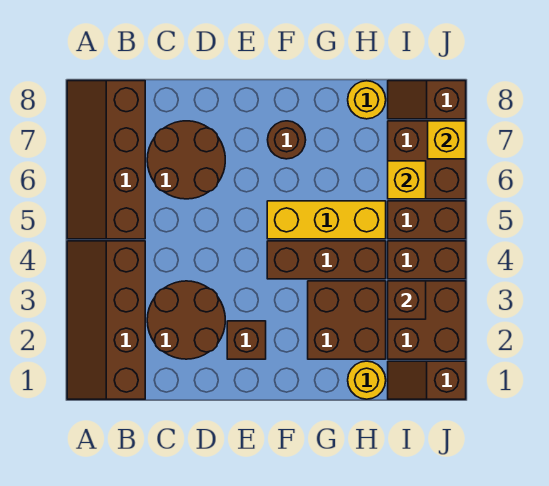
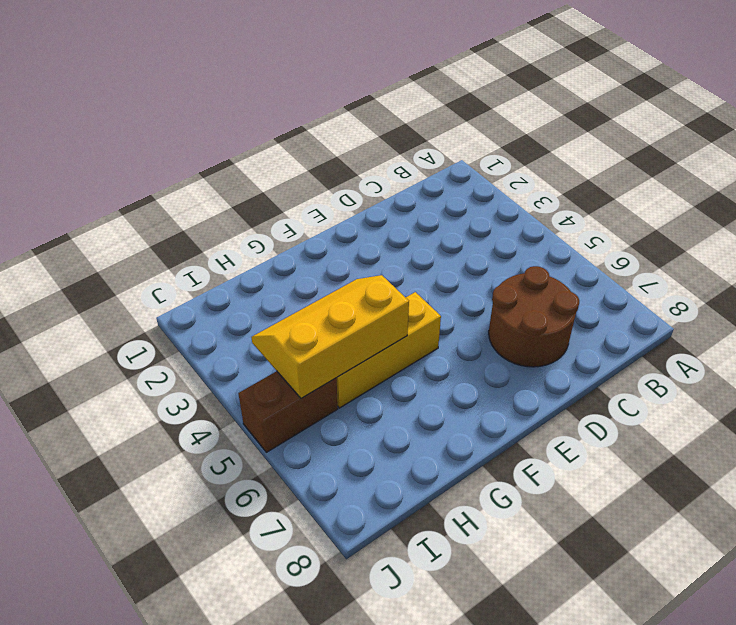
yellow 2x3 slope [251,275,409,398] -> none
none -> brown 2x4 slope [67,241,145,399]
none -> brown 2x4 slope [67,81,145,239]
none -> brown 2x2 round brick [147,281,225,359]

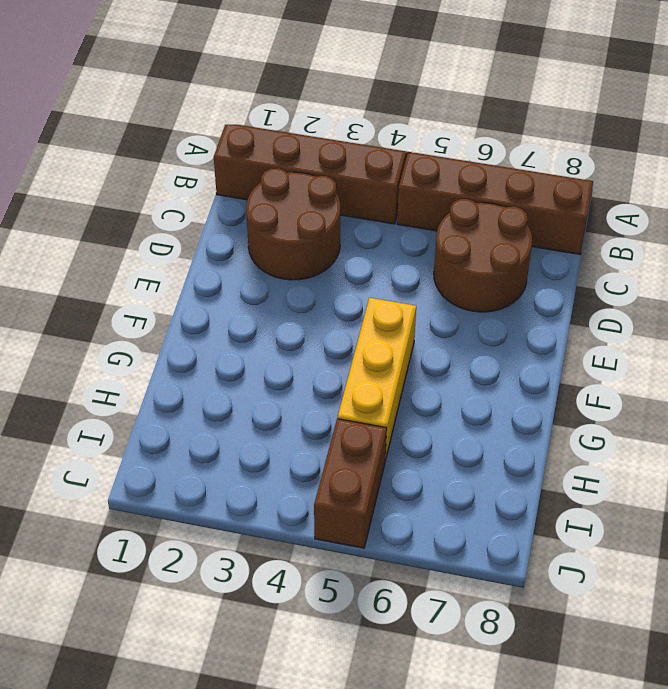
none -> brown 1x1 brick [227,321,266,359]
none -> brown 1x3 brick [267,241,386,279]
none -> brown 1x1 round brick [268,121,306,159]

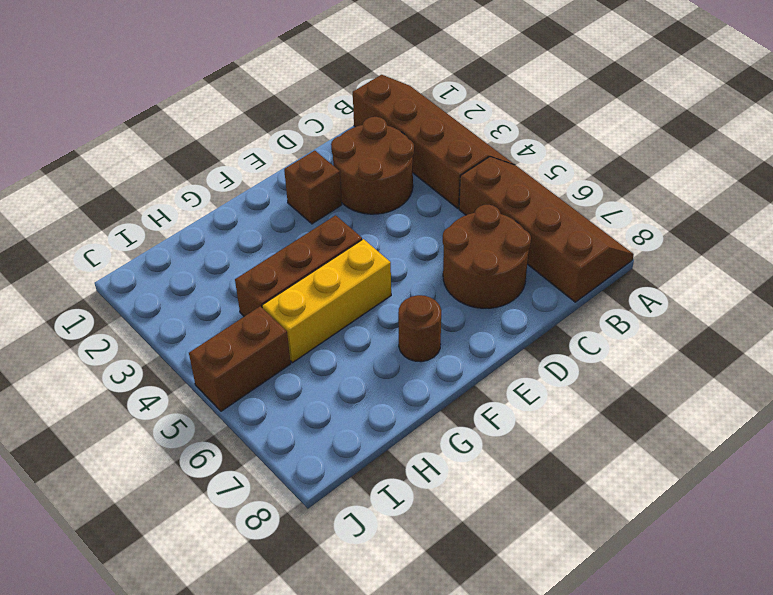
none -> brown 2x2 brick [308,281,386,359]
none -> yellow 1x1 round brick [348,361,386,399]
none -> yellow 1x1 round brick [348,81,386,119]

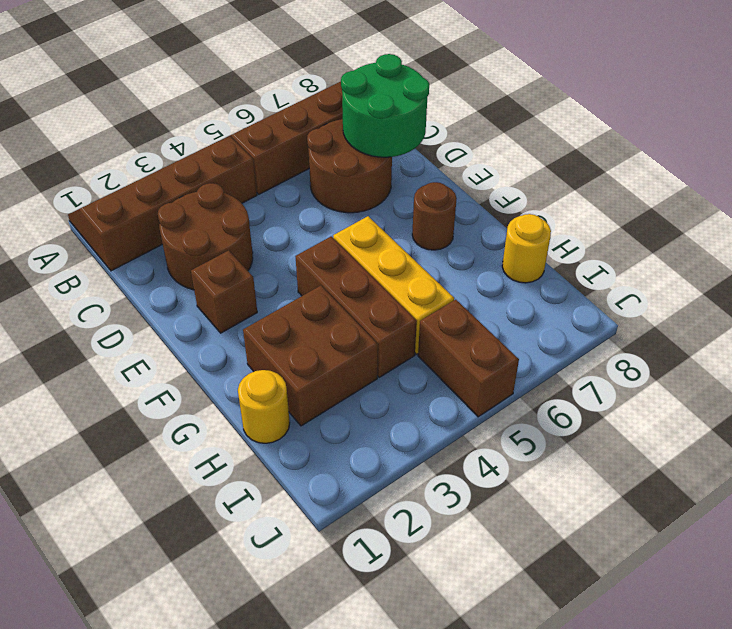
green 2x2 round brick [341,54,429,157] -> none
none -> brown 1x2 slope [388,361,466,399]
none -> brown 2x2 brick [388,281,466,359]
none -> brown 1x2 brick [388,241,466,279]

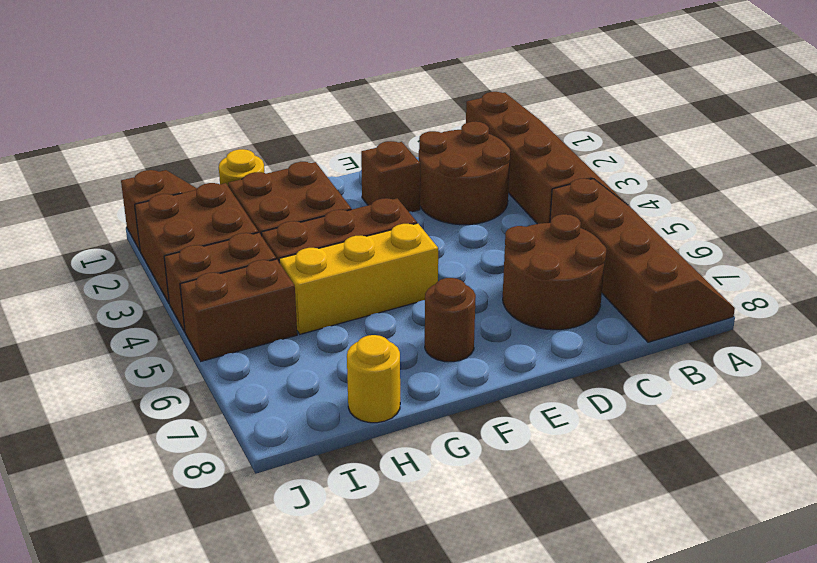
none -> brown 2x2 brick [388,121,466,199]
none -> brown 1x2 slope [388,81,466,119]
none -> brown 1x1 brick [388,281,426,319]

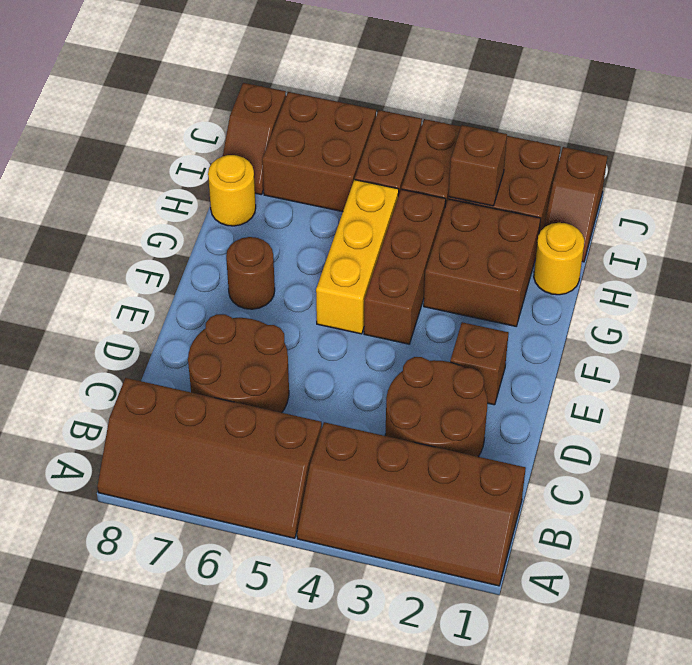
none -> yellow 1x1 brick [388,161,426,199]
none -> yellow 1x1 brick [428,121,466,159]

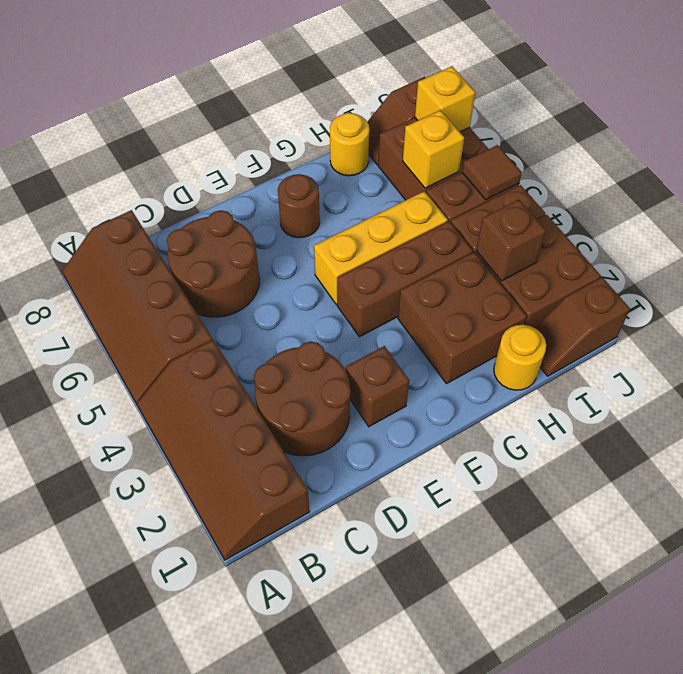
brown 1x1 tile [462,145,522,200] -> none

